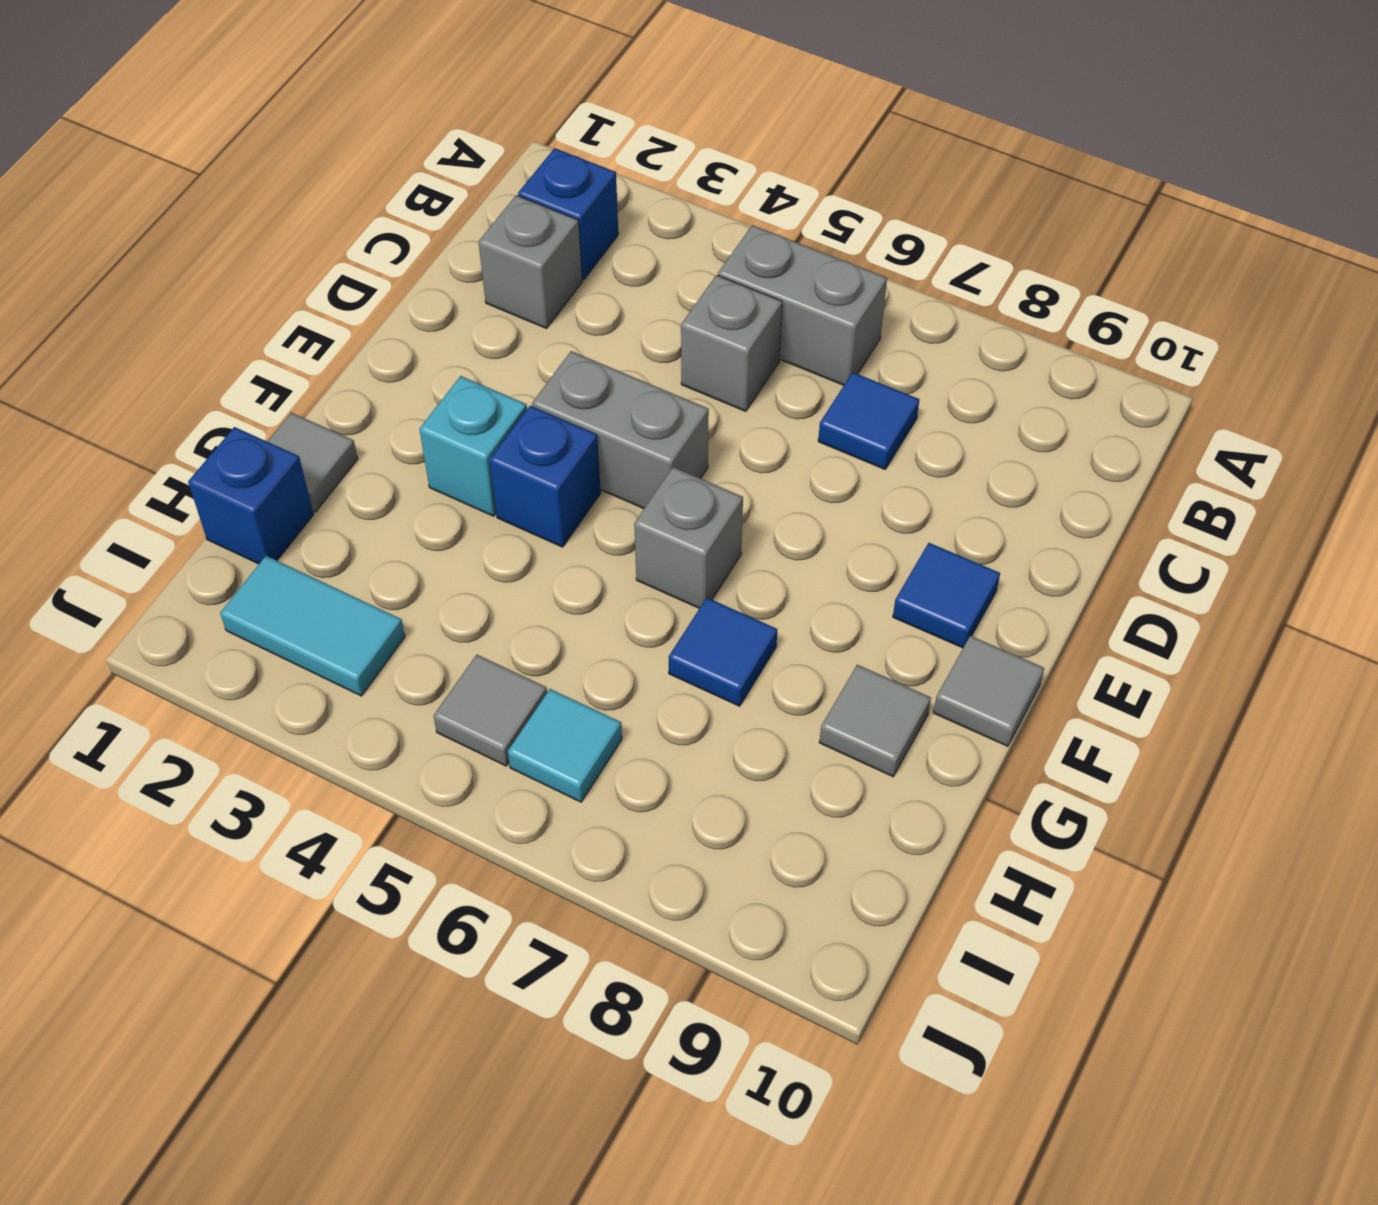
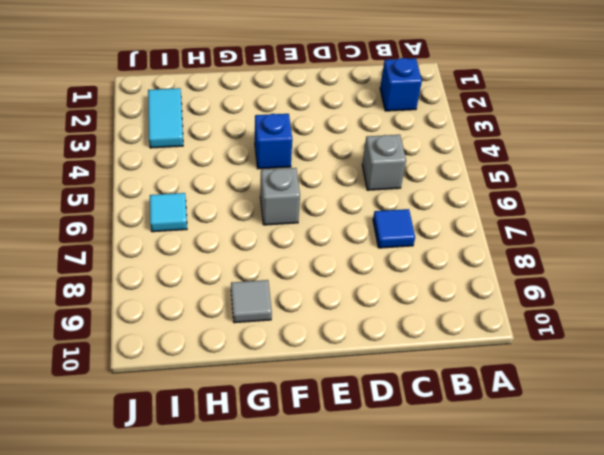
none -> grey 1x2 brick [718,225,887,385]
none -> grey 1x1 brick [478,195,582,328]
none -> grey 1x2 brick [532,351,709,509]

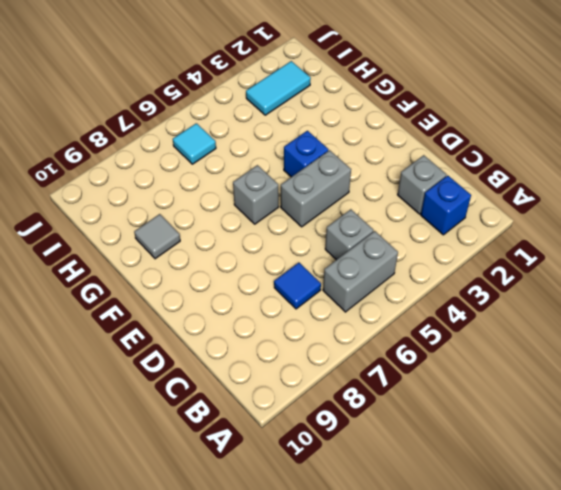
none -> blue 1x1 tile [893,543,1000,648]
none -> cyan 1x1 brick [419,376,527,516]
none -> grey 1x1 tile [934,636,1044,746]

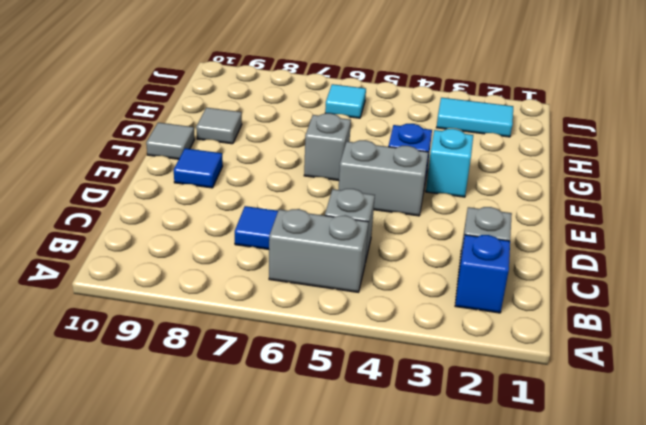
none -> grey 1x1 tile [267,413,358,512]
none -> blue 1x1 tile [669,598,777,706]
none -> blue 1x1 brick [188,427,314,564]

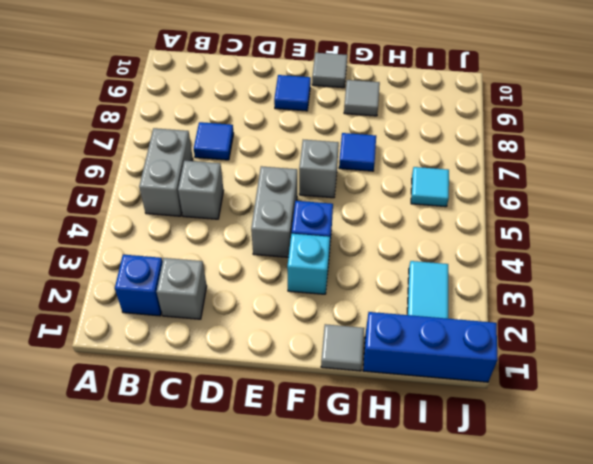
blue 1x3 brick [363,312,498,382] -> blue 1x1 brick [188,427,314,564]
none -> grey 1x1 tile [434,655,547,766]

